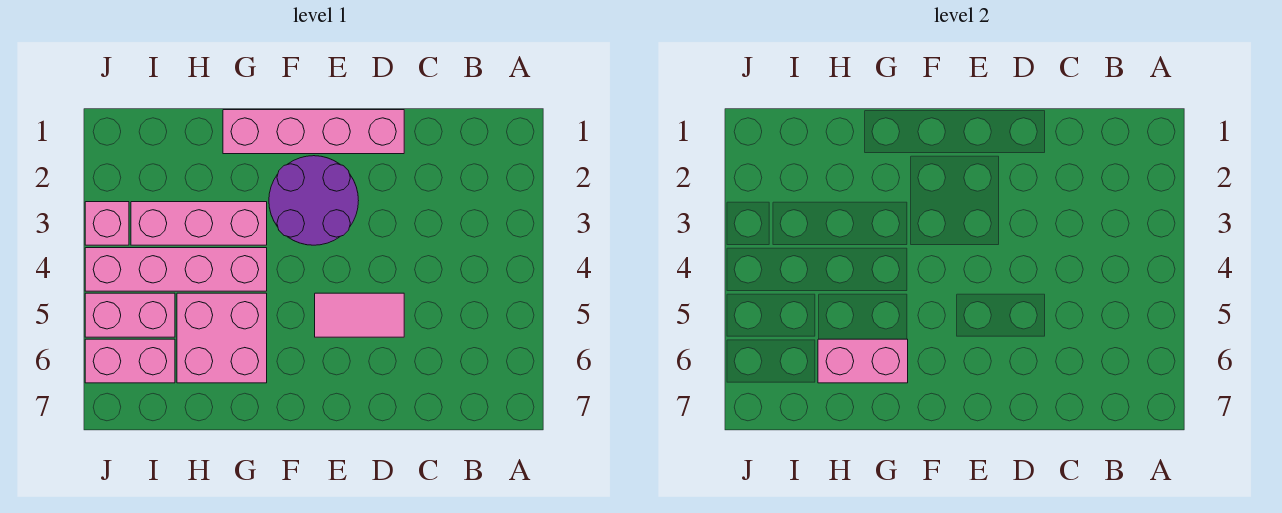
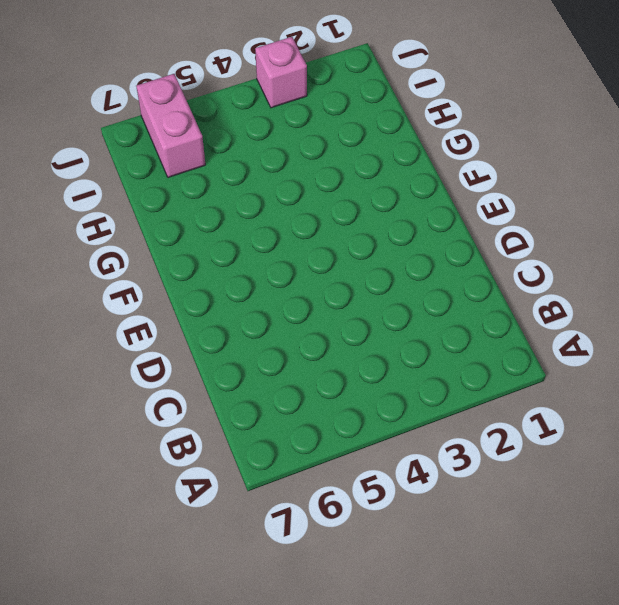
none -> pink 1x4 brick [223,110,404,154]
none -> pink 1x2 tile [315,293,404,337]

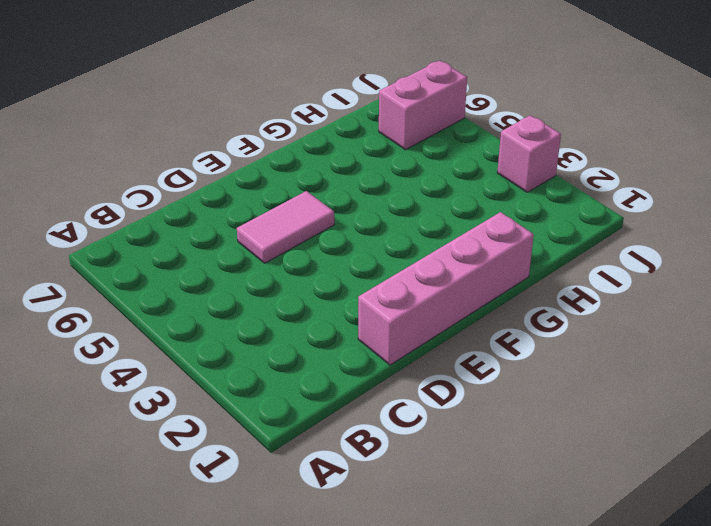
none -> purple 2x2 round brick [269,156,359,245]
none -> pink 1x3 brick [131,202,267,245]

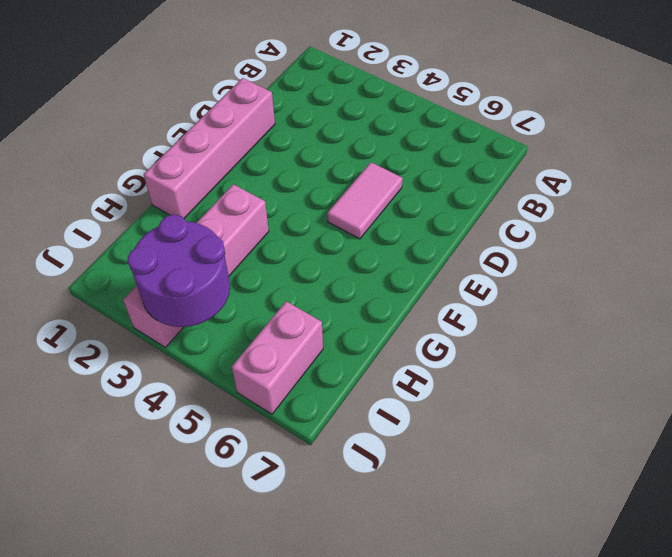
purple 2x2 round brick [128,215,230,327] -> purple 2x2 round brick moved to [269,156,359,245]
none -> pink 1x4 brick [85,248,267,291]
none -> pink 2x2 brick [177,293,267,383]

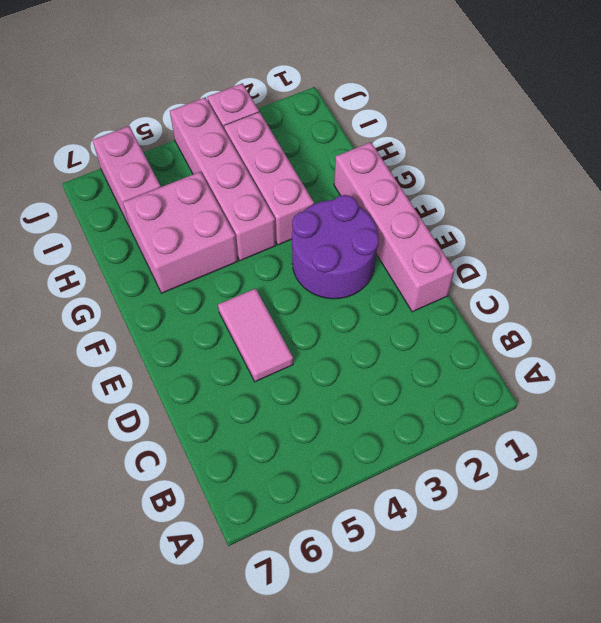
none -> pink 1x2 brick [85,293,175,337]
none -> pink 1x2 brick [818,339,908,383]

